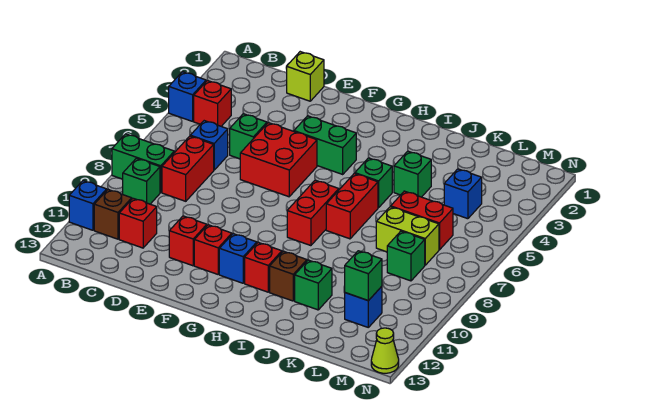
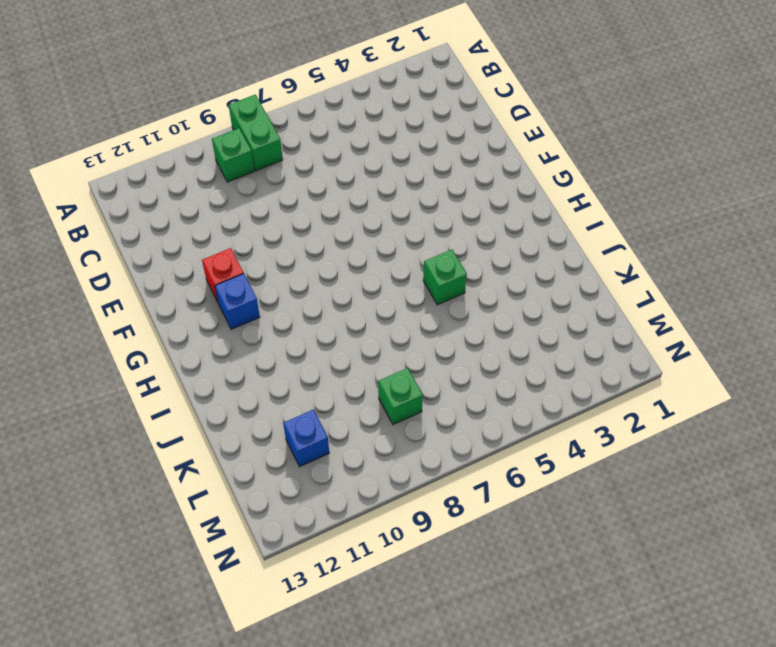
none -> blue 1x1 brick [169,72,206,121]
none -> blue 1x1 brick [69,181,107,230]
none -> red 1x1 brick [194,81,231,126]
none -> brown 1x1 brick [94,190,132,239]

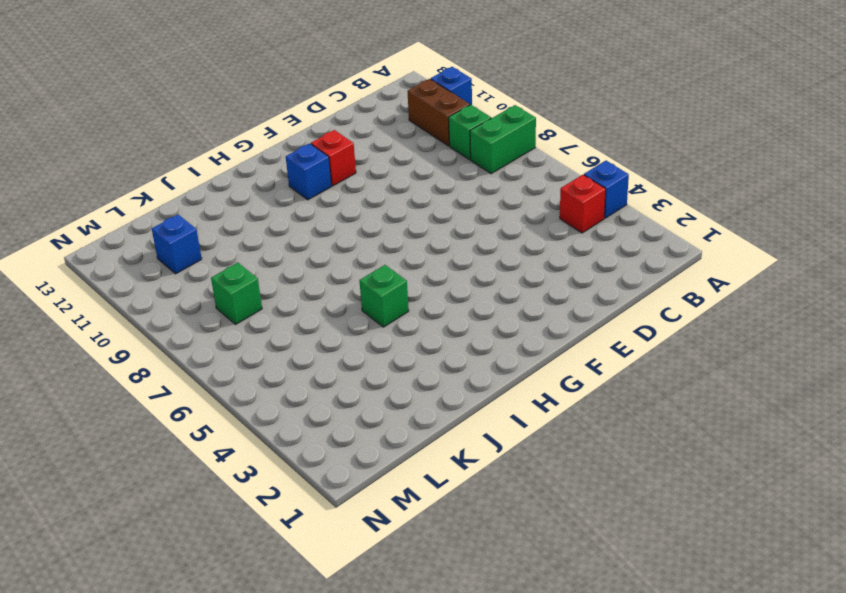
brown 1x2 brick [407,79,470,146] -> brown 1x1 brick [94,190,132,239]
none -> blue 1x1 brick [190,121,228,170]
none -> red 1x2 brick [162,136,214,201]
none -> red 1x1 brick [119,198,157,248]
none -> lime 1x1 brick [287,52,324,101]

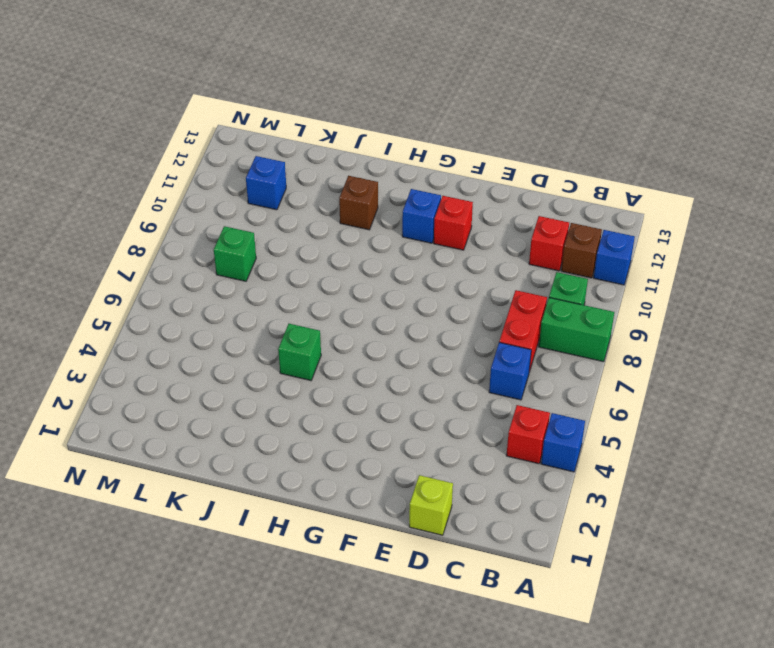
none -> green 1x1 brick [230,114,267,159]
none -> red 2x2 brick [240,123,317,197]
none -> red 1x1 brick [169,216,207,266]
none -> green 1x2 brick [294,116,356,174]

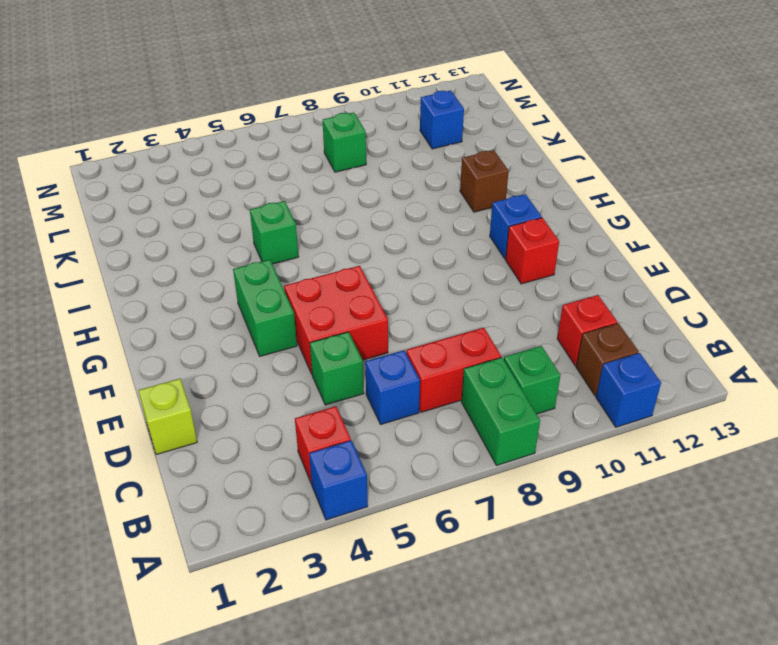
none -> red 1x1 brick [169,216,207,266]
none -> red 1x2 brick [287,180,339,246]
none -> red 1x1 brick [245,242,282,292]
none -> red 1x2 brick [326,173,378,239]

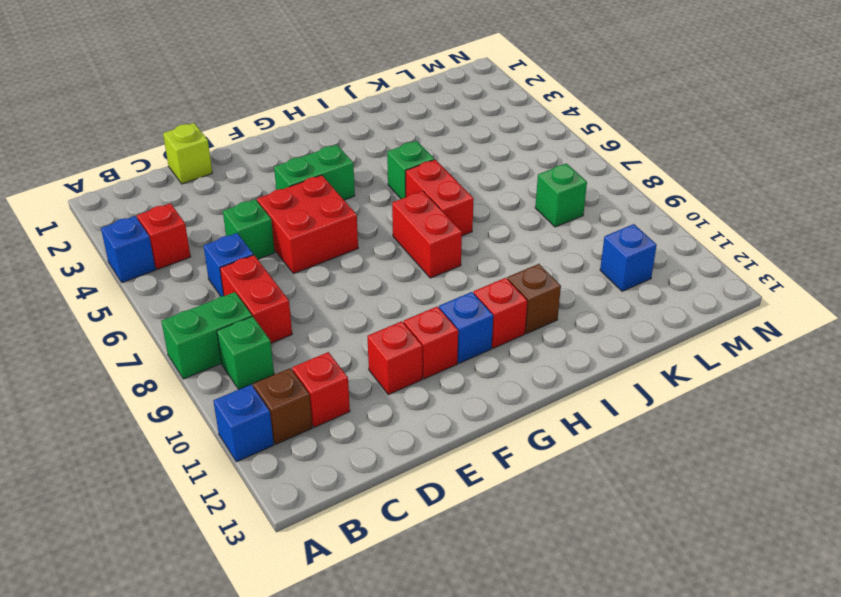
none -> green 1x1 brick [394,151,431,197]
none -> green 1x1 brick [295,260,332,310]
none -> red 1x2 brick [391,191,453,250]
none -> lime 1x2 brick [376,207,439,265]

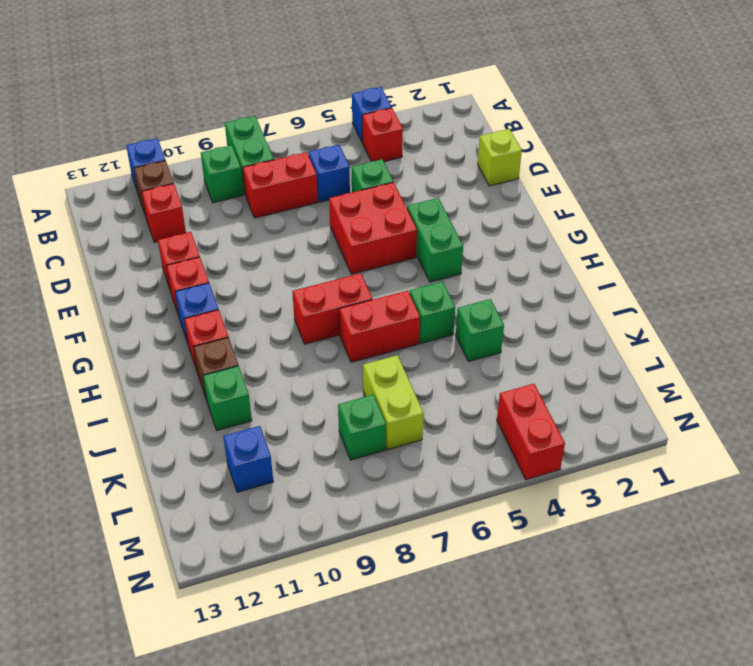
red 1x2 brick [497,384,565,480] -> red 1x2 brick moved to [391,191,453,250]
none -> blue 1x1 brick [444,169,482,219]
none -> lime 1x1 cone [371,328,399,373]
none -> green 1x1 brick [345,251,382,301]

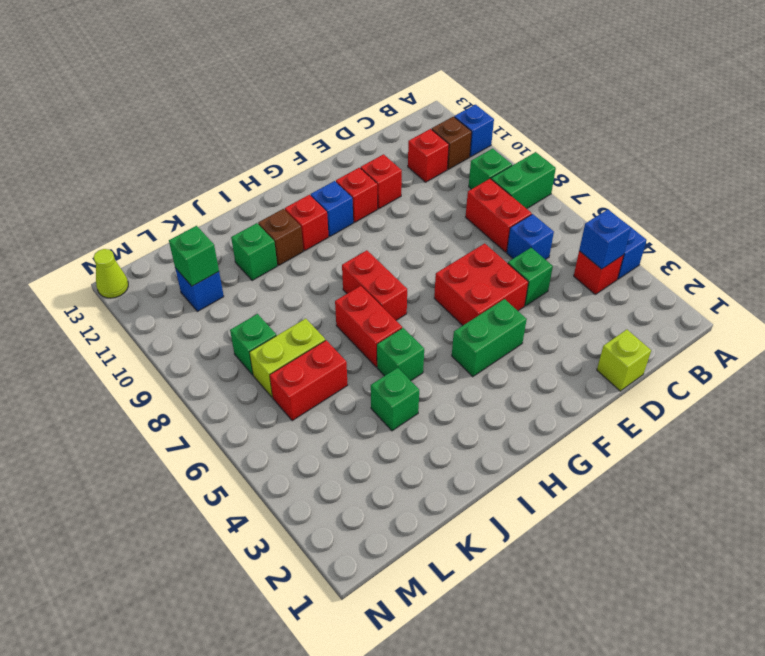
blue 1x1 brick [579,209,631,269] -> blue 1x1 brick moved to [444,169,482,219]

